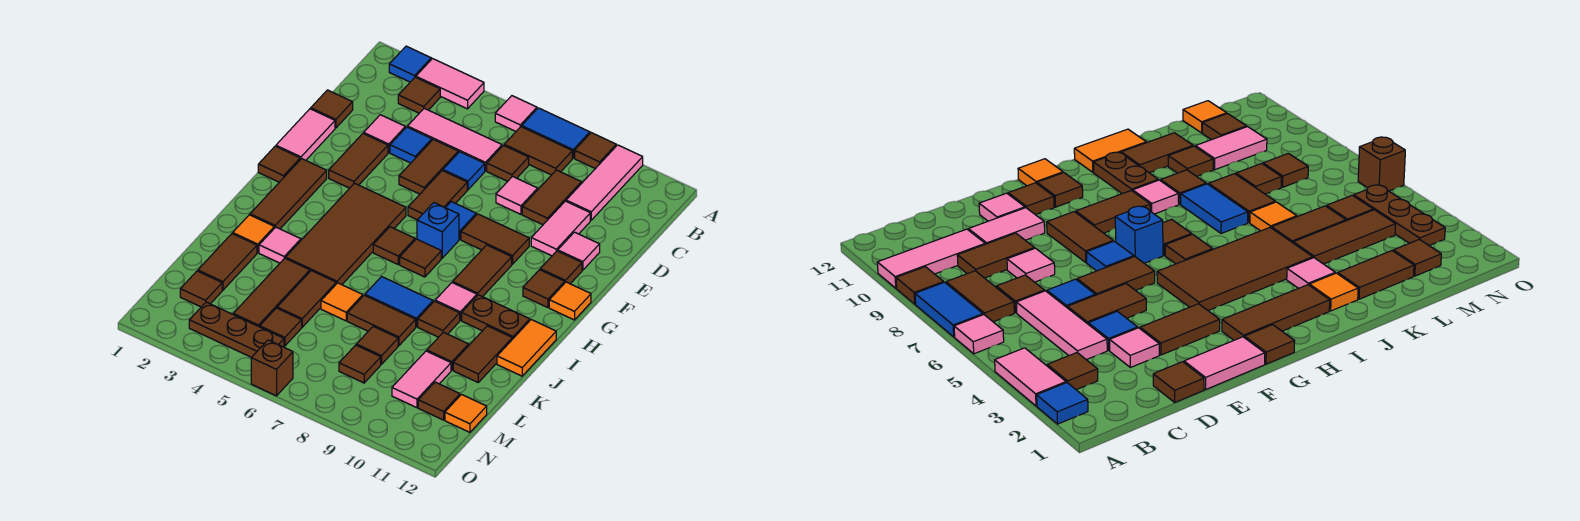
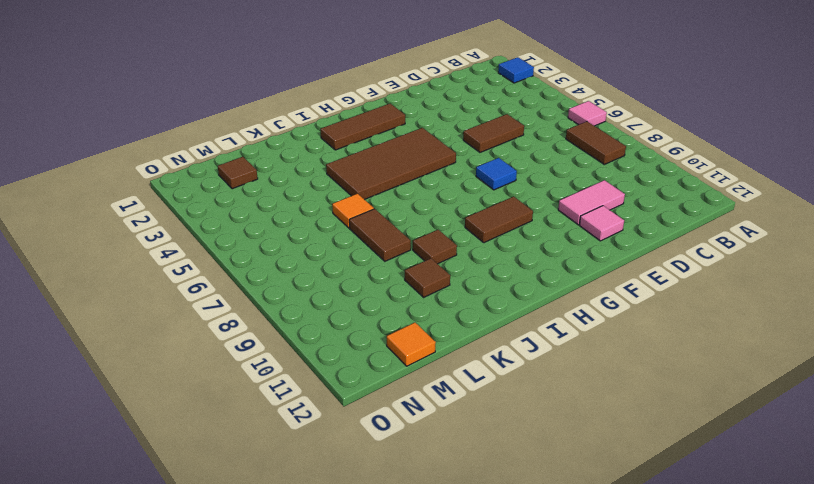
none -> pink 1x2 tile [416,59,484,109]
none -> blue 1x2 tile [522,108,590,158]
none -> brown 1x1 tile [575,133,616,169]
none -> pink 1x3 tile [566,145,643,220]

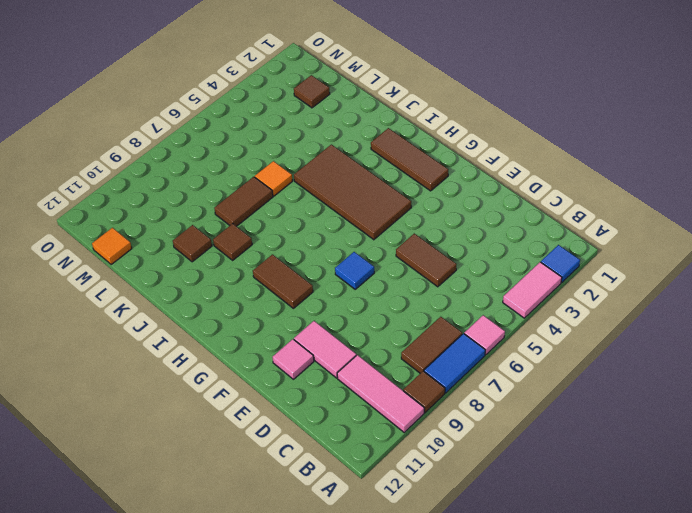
none -> brown 1x1 tile [398,77,440,113]
none -> pink 1x3 tile [408,108,502,171]
none -> brown 1x1 tile [487,145,529,181]
none -> brown 1x2 tile [522,170,581,225]

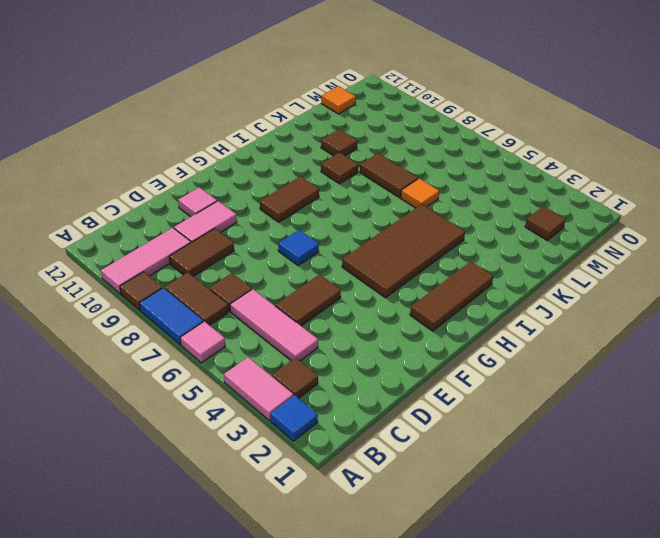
none -> brown 1x1 tile [311,90,353,128]
none -> pink 1x1 tile [364,115,405,153]
none -> blue 1x1 tile [390,127,432,163]
none -> blue 1x1 tile [443,152,485,190]

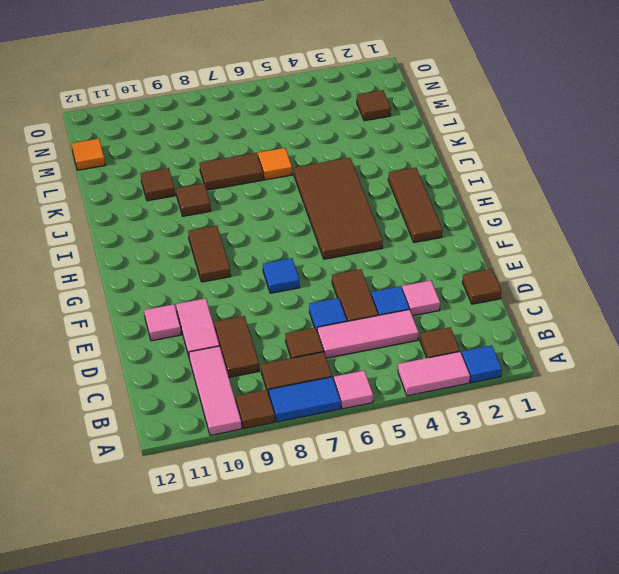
none -> pink 1x1 tile [496,177,538,214]
none -> pink 1x2 tile [276,109,335,160]
none -> brown 1x2 tile [329,134,388,188]
none -> brown 1x2 tile [408,171,467,220]

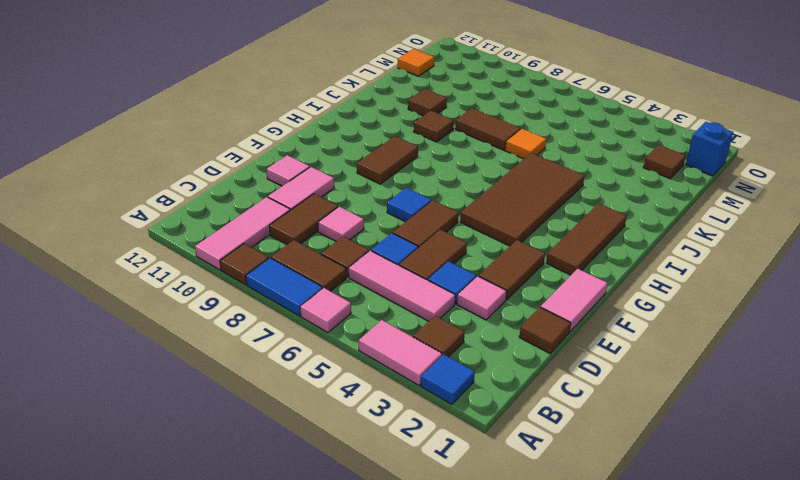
blue 1x1 brick [686,122,733,176] -> blue 1x1 brick moved to [417,203,459,258]
none -> brown 1x2 tile [461,214,529,264]
none -> brown 1x1 tile [540,251,582,284]
none -> brown 1x1 tile [258,146,300,182]
none -> brown 1x1 tile [523,270,565,308]

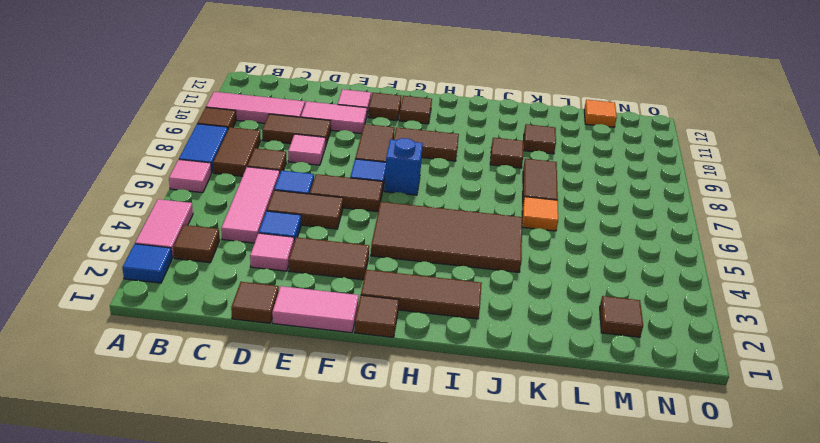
none -> orange 1x1 tile [549,282,591,320]
none -> brown 1x1 tile [373,227,415,264]
none -> brown 1x1 tile [400,239,441,277]
none -> pink 1x1 tile [435,283,477,320]

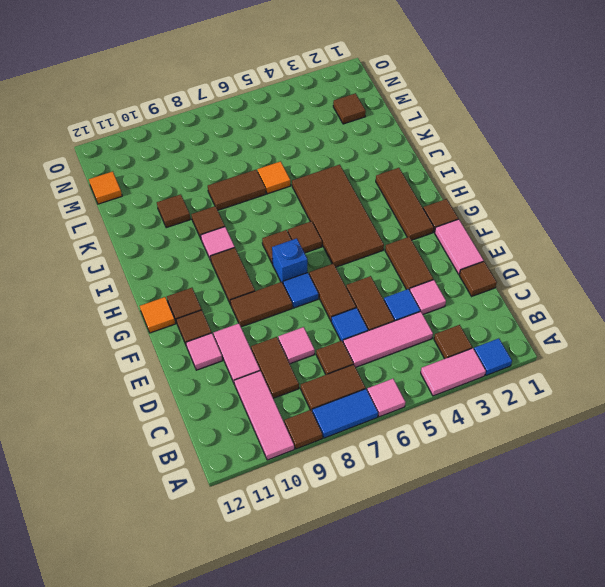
none -> brown 1x2 plate [462,295,530,339]
none -> orange 1x2 tile [497,320,556,376]
none -> orange 1x1 tile [233,215,274,253]
none -> pink 1x1 tile [259,227,301,263]

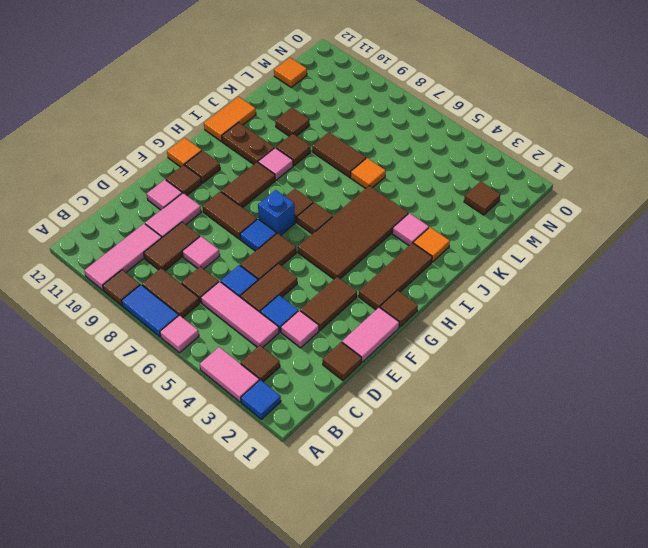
none -> blue 1x2 tile [365,277,433,327]
none -> brown 1x2 tile [453,326,512,382]
none -> brown 1x2 tile [198,234,257,290]
none -> brown 1x3 tile [233,258,310,327]

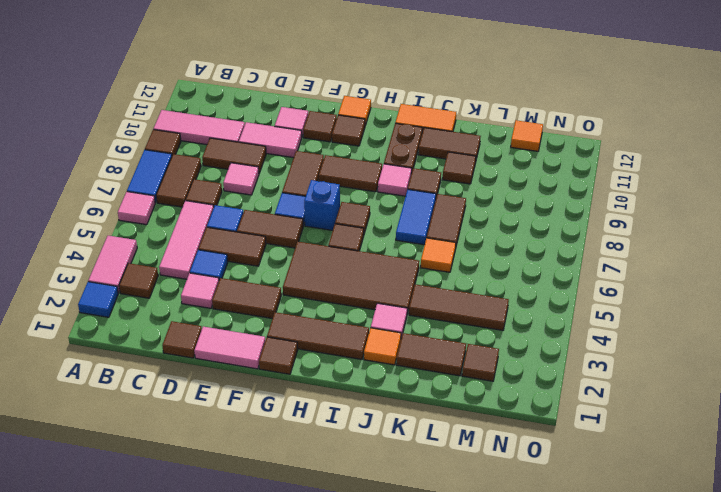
none -> brown 1x2 tile [277,271,336,327]
none -> brown 1x1 tile [356,326,398,364]
none -> pink 1x2 tile [392,351,451,408]
none -> brown 1x1 tile [260,308,302,346]

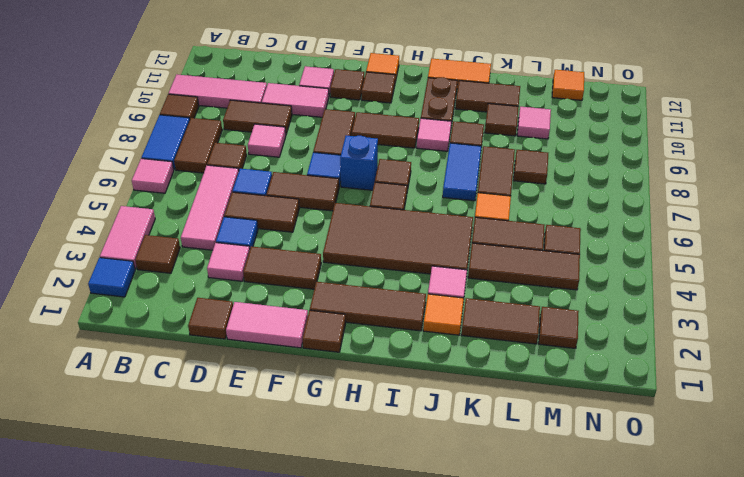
pink 1x1 tile [517,107,551,139] -> pink 1x2 tile [392,351,451,408]
none -> brown 1x1 tile [339,345,381,383]
none -> brown 1x1 tile [418,382,460,420]
none -> brown 1x3 plate [189,302,284,357]
none -> brown 1x1 brick [251,340,293,396]

